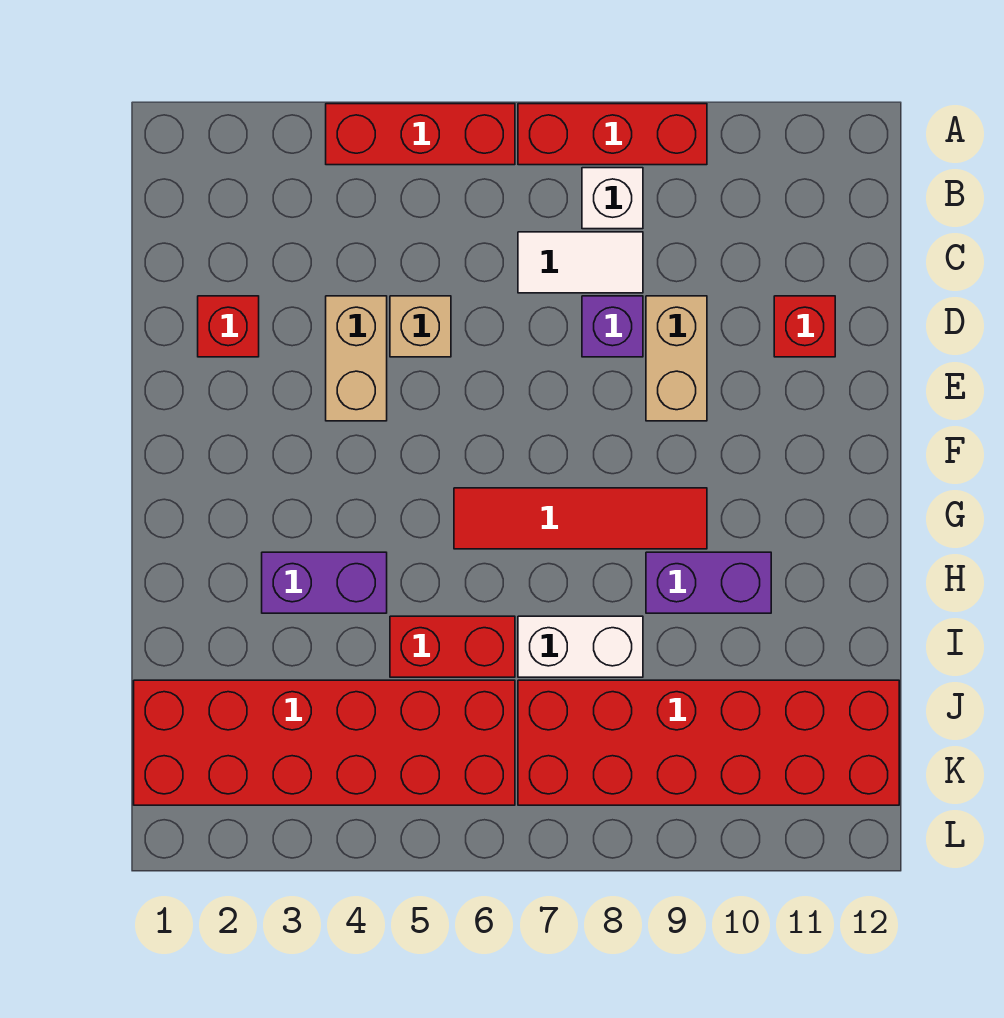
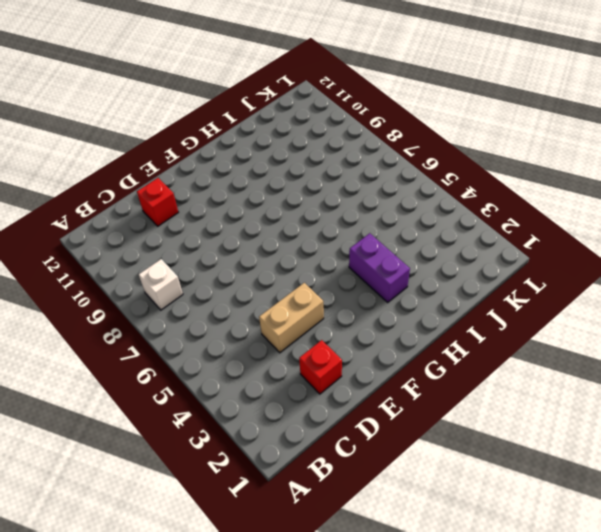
none -> red 1x3 brick [326,104,515,165]
none -> red 1x3 brick [518,104,707,165]
none -> white 1x2 tile [518,232,643,293]

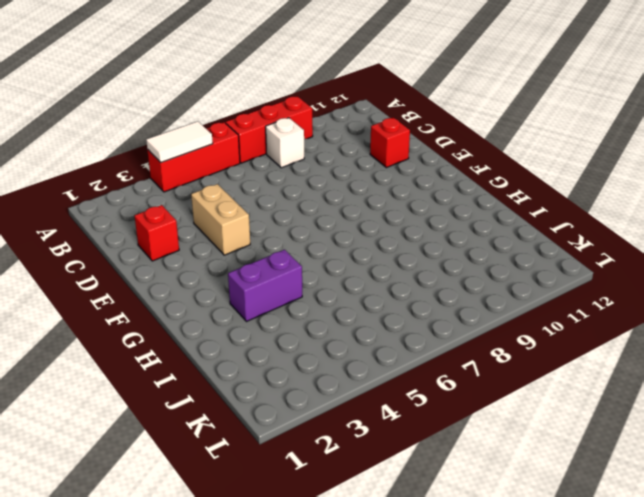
white 1x2 tile [146,121,213,162] -> white 1x2 tile moved to [518,232,643,293]
none -> tan 1x1 brick [390,296,451,357]
none -> purple 1x1 brick [582,296,643,357]
none -> tan 1x2 brick [646,296,707,421]

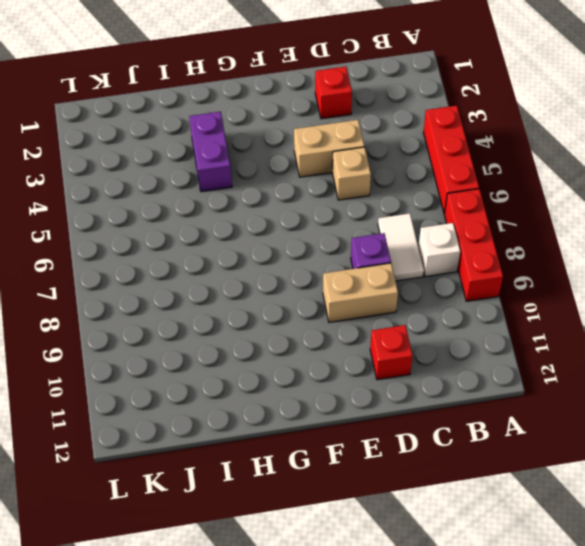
none -> red 1x4 tile [454,488,707,549]
none -> purple 1x2 brick [646,552,771,613]
none -> red 1x2 brick [390,616,515,677]

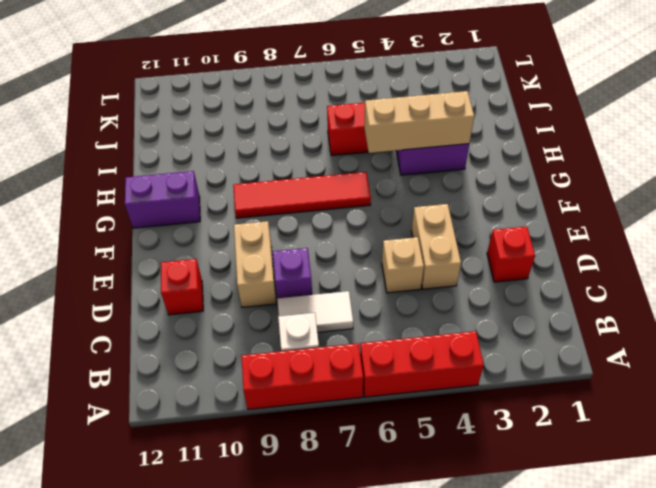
purple 1x2 brick [125,171,200,228] -> purple 1x2 brick moved to [646,552,771,613]
tan 1x3 brick [364,91,474,153] -> none
none -> white 1x2 brick [518,616,643,677]
none -> red 2x6 brick [134,680,515,805]
none -> red 2x6 brick [518,680,899,805]

